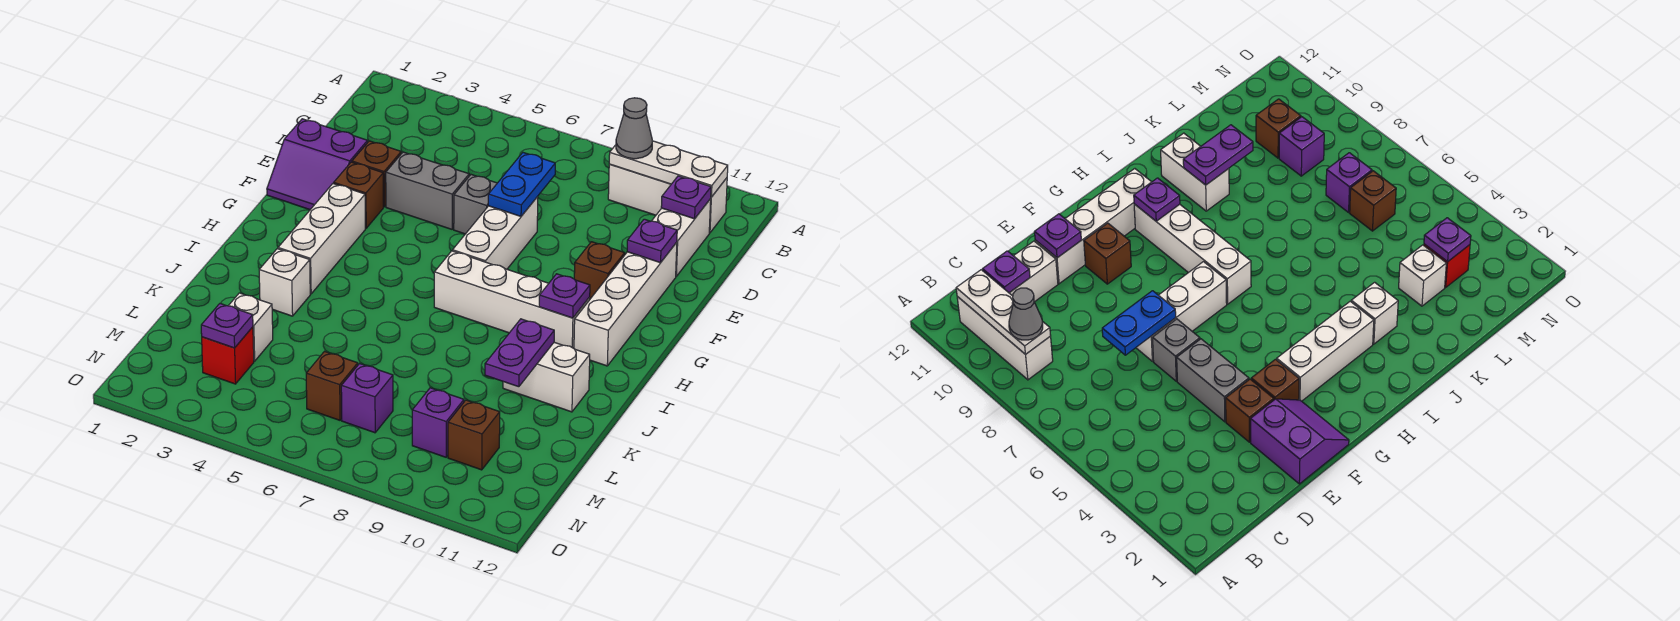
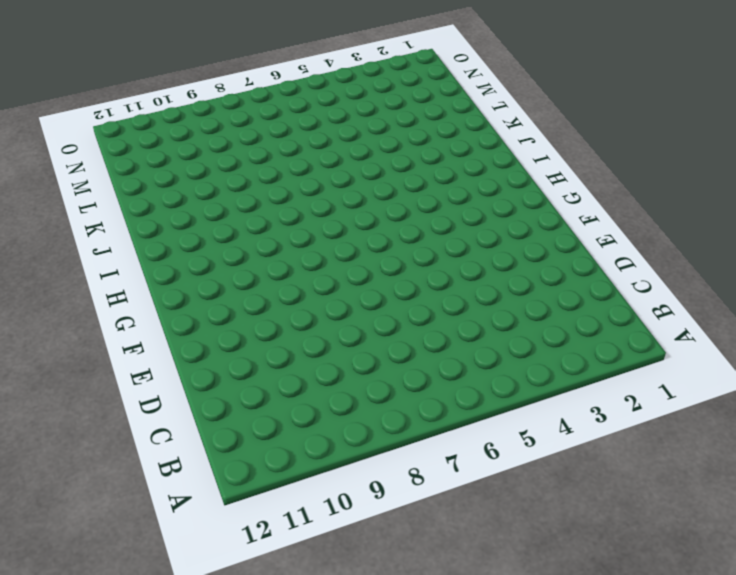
none -> white 1x3 brick [608,164,727,233]
none -> white 1x2 brick [652,199,711,276]
none -> purple 2x2 slope [267,119,368,210]

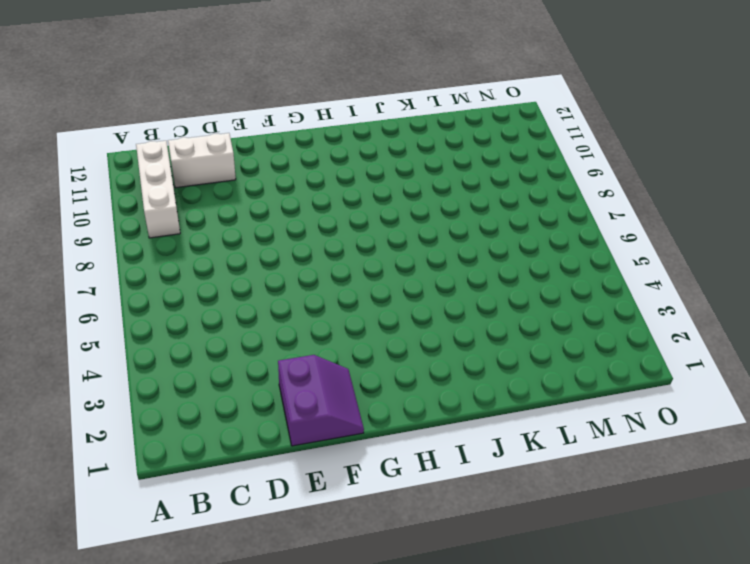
none -> brown 1x1 brick [352,141,401,207]
none -> grey 1x2 brick [386,152,469,229]
none -> grey 1x1 brick [454,175,497,234]

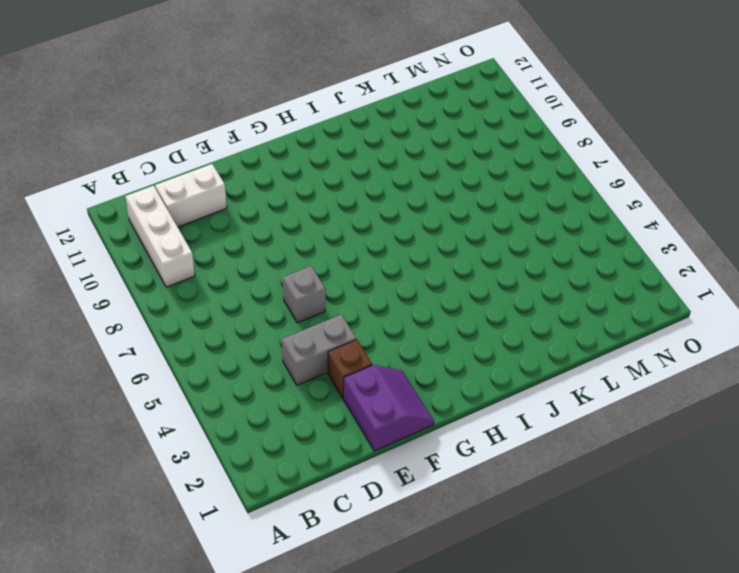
grey 1x2 brick [282,315,356,385] -> grey 1x2 brick turned to [386,152,469,229]
none -> white 1x3 brick [453,197,538,269]
none -> white 1x4 brick [574,242,677,366]
none -> brown 1x1 brick [334,162,383,228]

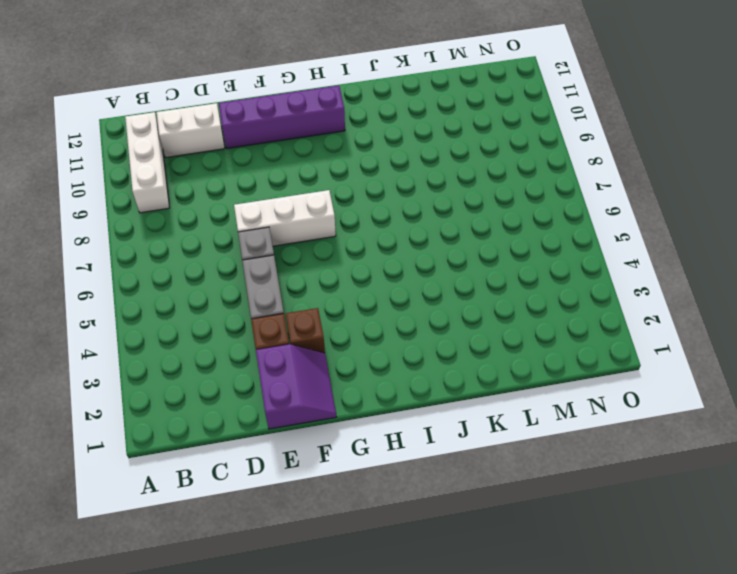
purple 1x4 brick [219,86,345,148] -> white 1x4 brick [574,242,677,366]
none -> brown 1x1 brick [574,242,625,299]
none -> white 1x3 brick [278,184,365,294]
none -> white 1x4 brick [434,251,590,348]

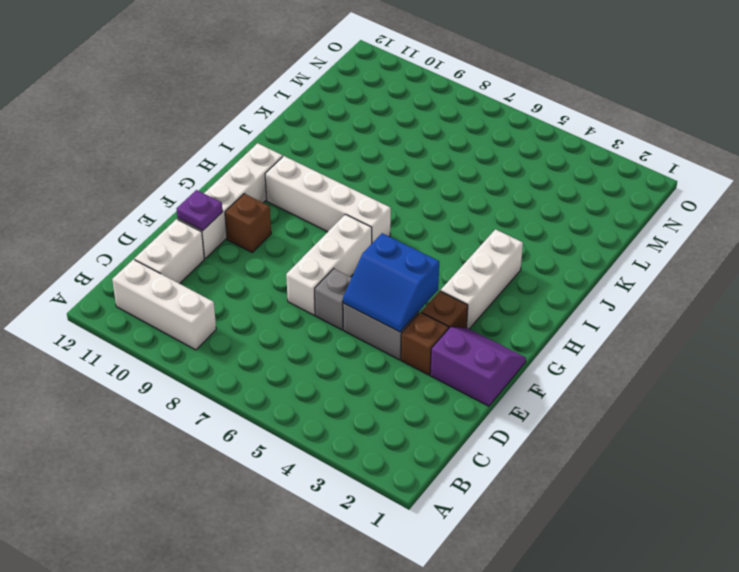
blue 2x2 slope [343,233,439,332] -> none
none -> white 1x1 brick [259,249,310,316]
none -> white 1x2 brick [503,342,590,412]
none -> white 1x1 brick [229,293,273,361]

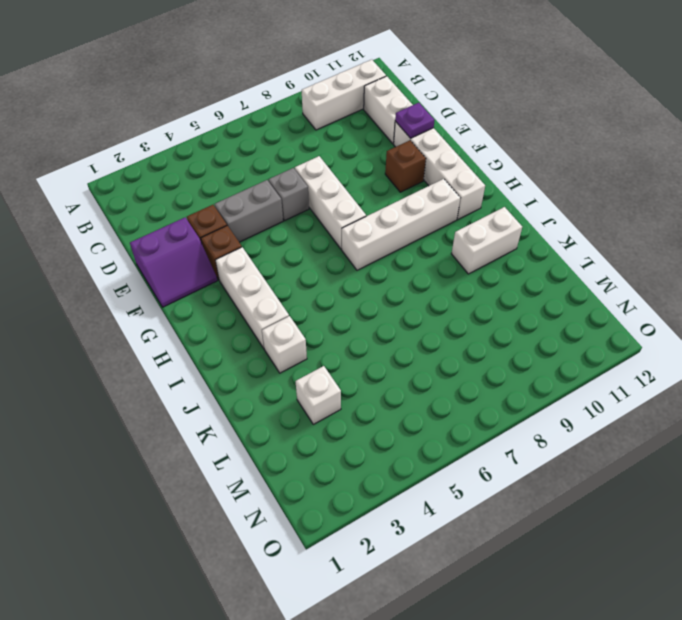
none -> red 1x1 brick [202,327,254,384]
none -> brown 1x1 brick [306,351,358,420]
none -> purple 1x1 brick [341,364,393,433]

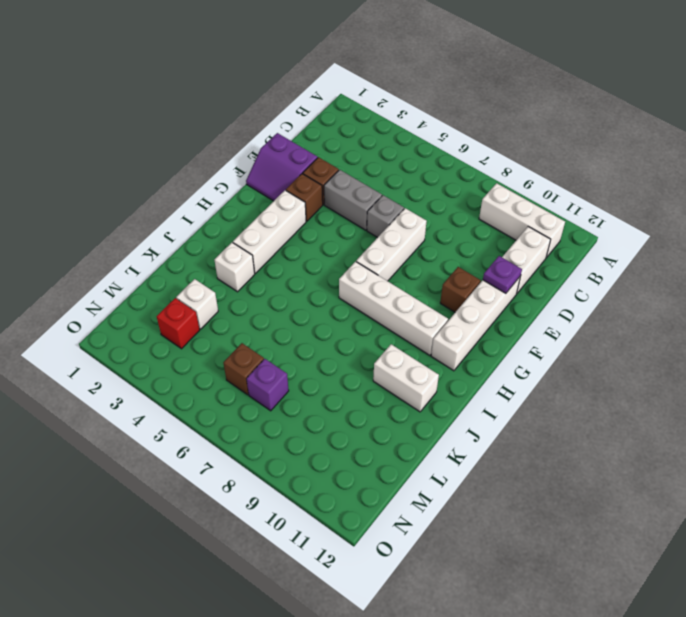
none -> purple 1x1 brick [412,388,464,457]
none -> brown 1x1 brick [448,400,500,470]
none -> white 1x3 plate [609,141,728,197]

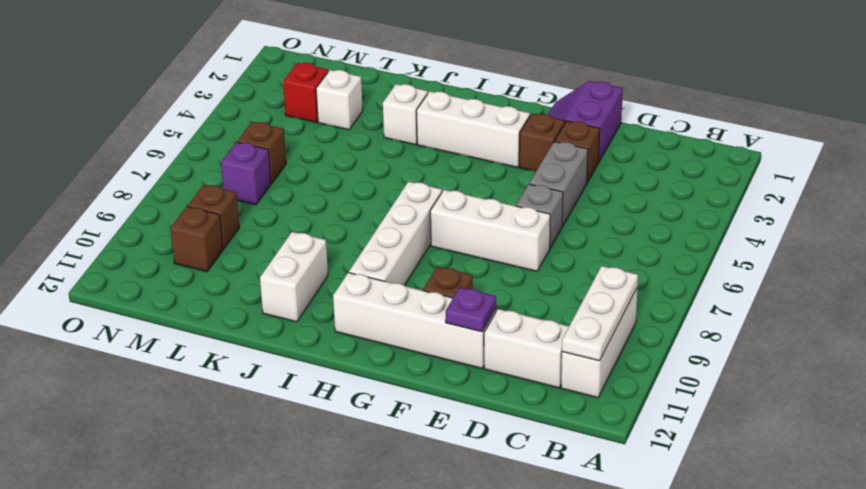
brown 1x1 brick [188,185,239,249] -> purple 1x1 brick [412,388,464,457]
none -> purple 1x1 plate [661,176,711,219]
none -> blue 1x2 plate [488,153,555,216]
none -> purple 1x1 plate [539,274,590,318]

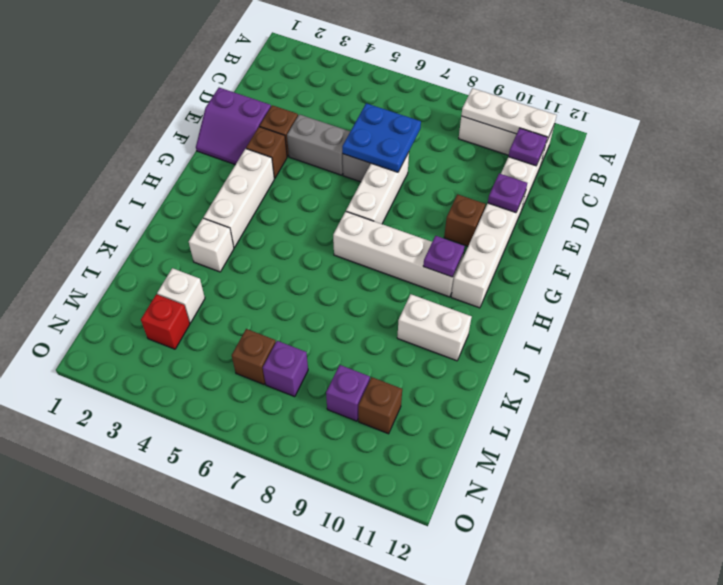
blue 2x2 plate [342,103,421,172] -> blue 1x2 plate [488,153,555,216]
none -> purple 1x2 plate [485,319,554,387]
none -> purple 1x1 plate [201,304,253,348]
none -> grey 1x1 cone [616,98,652,159]

